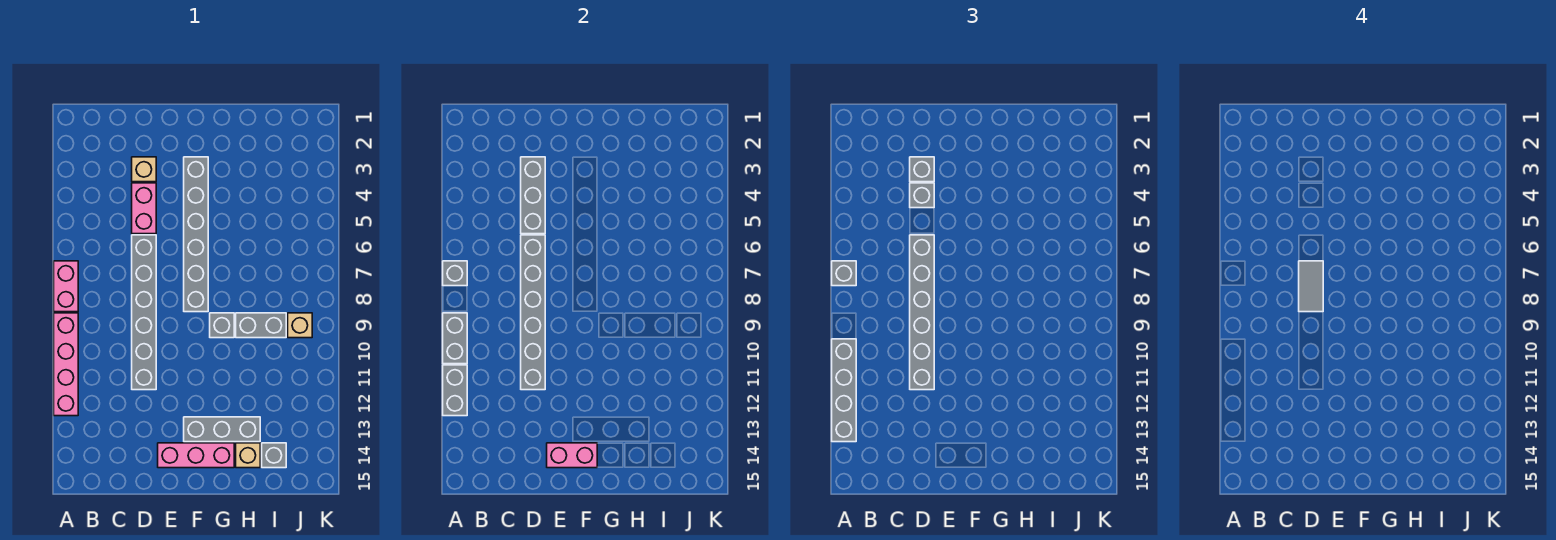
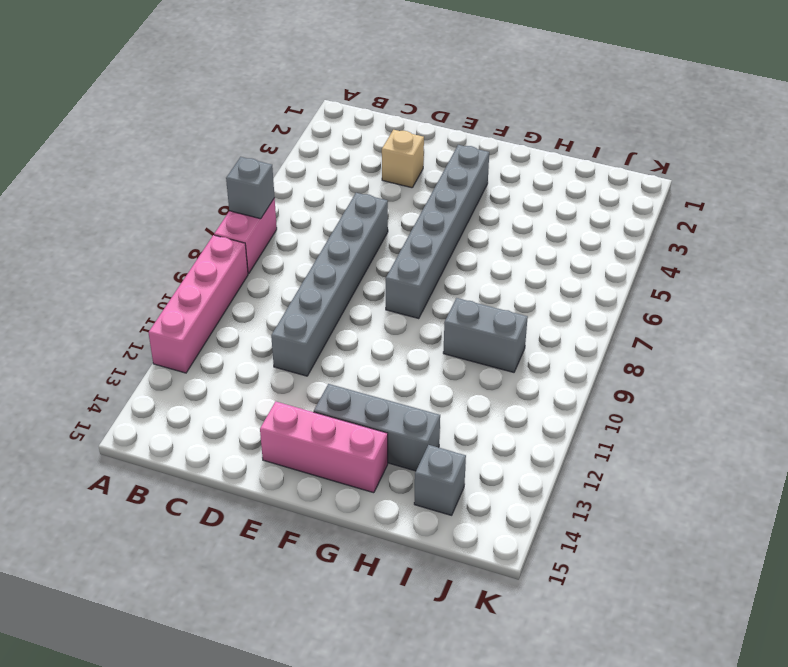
none -> pink 1x2 brick [132,183,156,234]
none -> grey 1x1 brick [210,313,234,338]
none -> tan 1x1 brick [236,443,260,468]

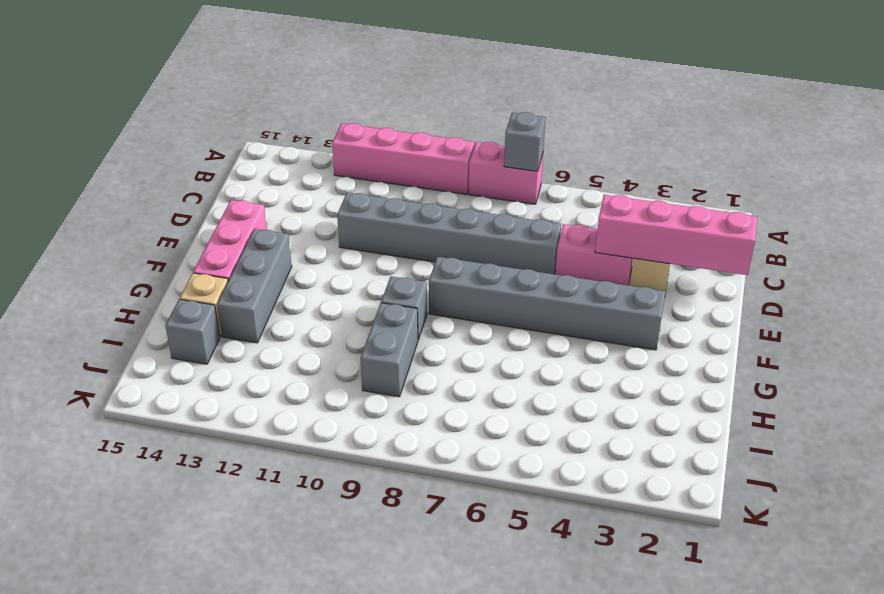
pink 1x4 brick [595,195,757,275] -> grey 1x3 brick [521,157,545,234]
none -> tan 1x1 brick [288,313,312,338]
none -> grey 1x2 brick [443,313,467,364]
none -> grey 1x2 brick [443,365,467,416]

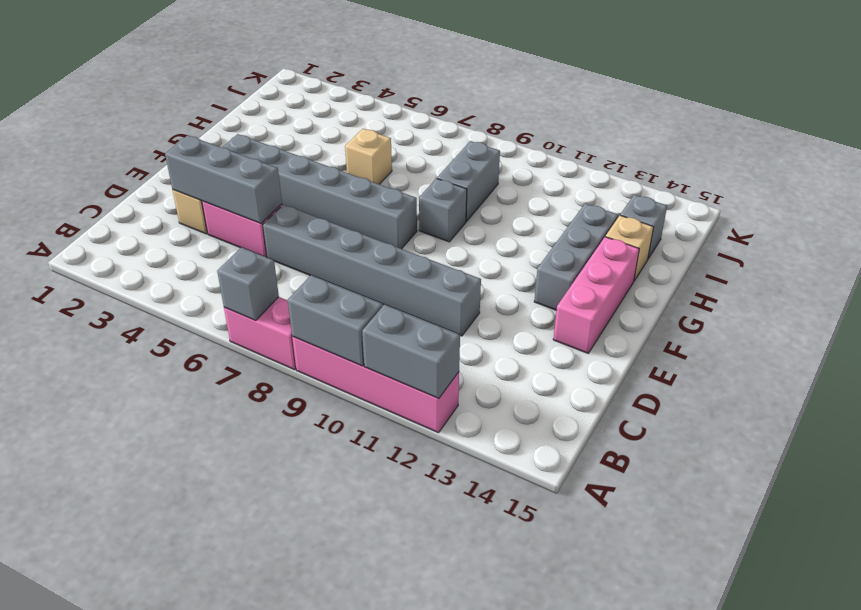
tan 1x1 brick [345,129,392,184] -> tan 1x1 brick moved to [288,313,312,338]
none -> grey 1x6 brick [521,235,545,390]
none -> pink 1x2 brick [547,443,597,468]
none -> grey 1x1 brick [832,261,856,286]

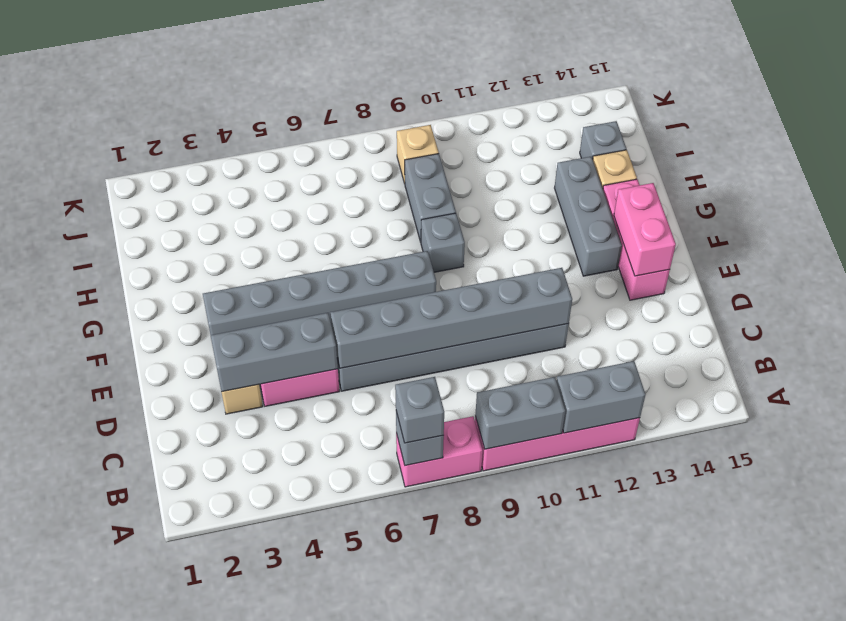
none -> grey 1x4 brick [832,339,856,442]
none -> grey 1x1 brick [910,157,934,182]
none -> grey 1x1 brick [910,183,934,208]

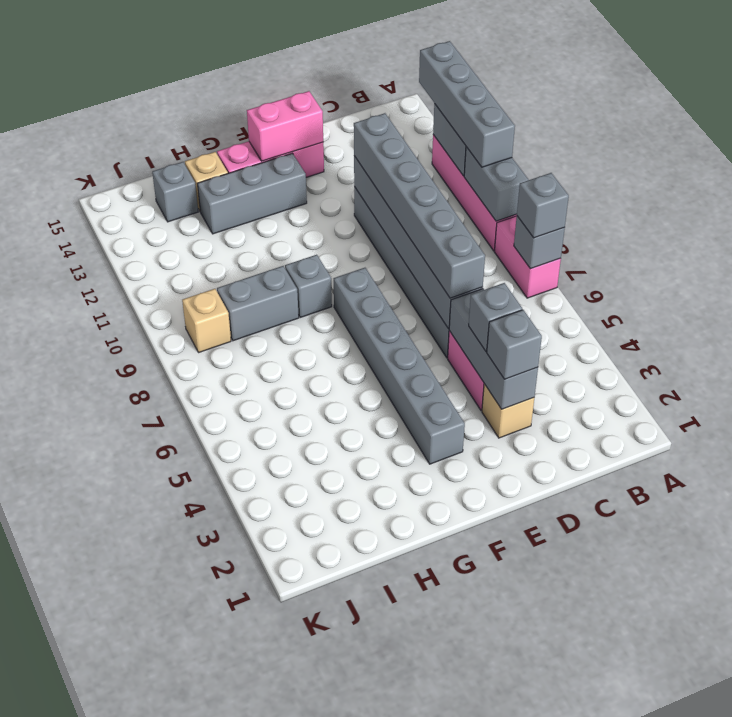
none -> grey 1x2 tile [1299,261,1323,312]

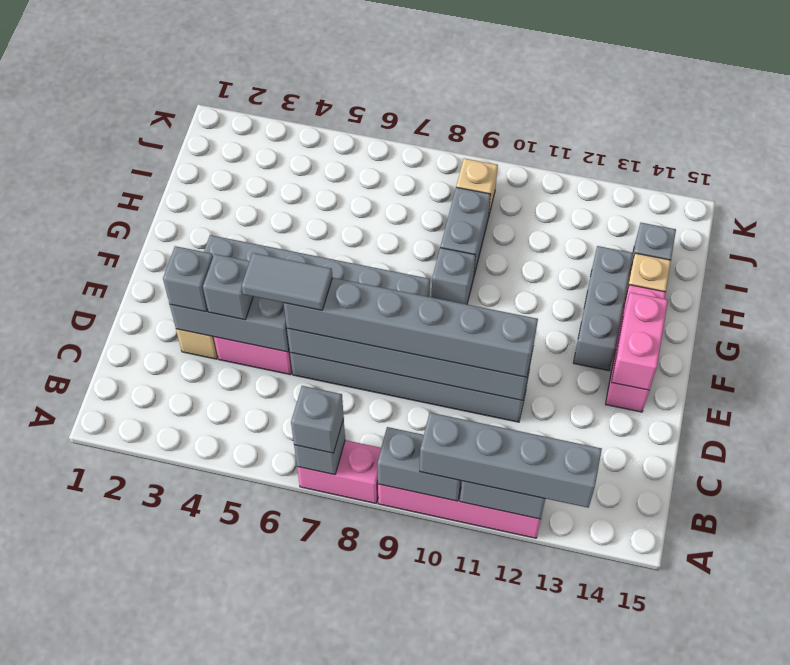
grey 1x2 tile [242,253,333,310] -> grey 1x2 tile moved to [1299,261,1323,312]

